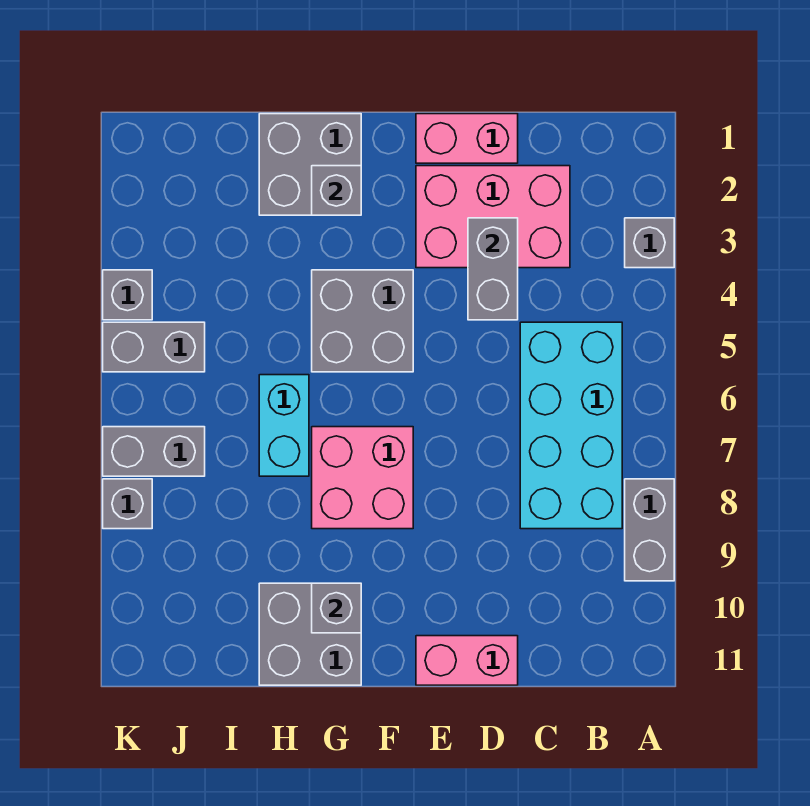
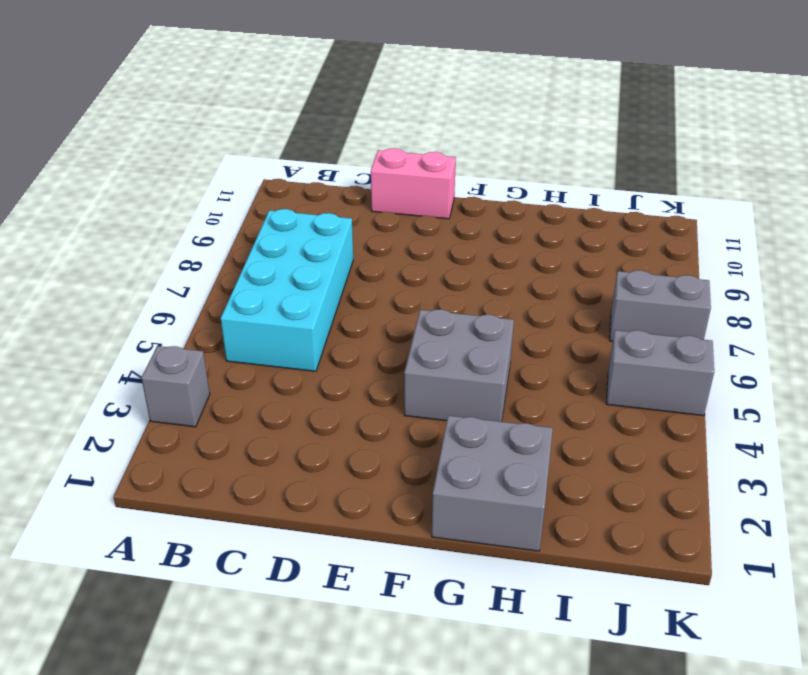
none -> grey 1x2 brick [625,479,674,581]
none -> pink 2x3 brick [416,166,570,268]
none -> pink 1x2 brick [416,114,518,163]

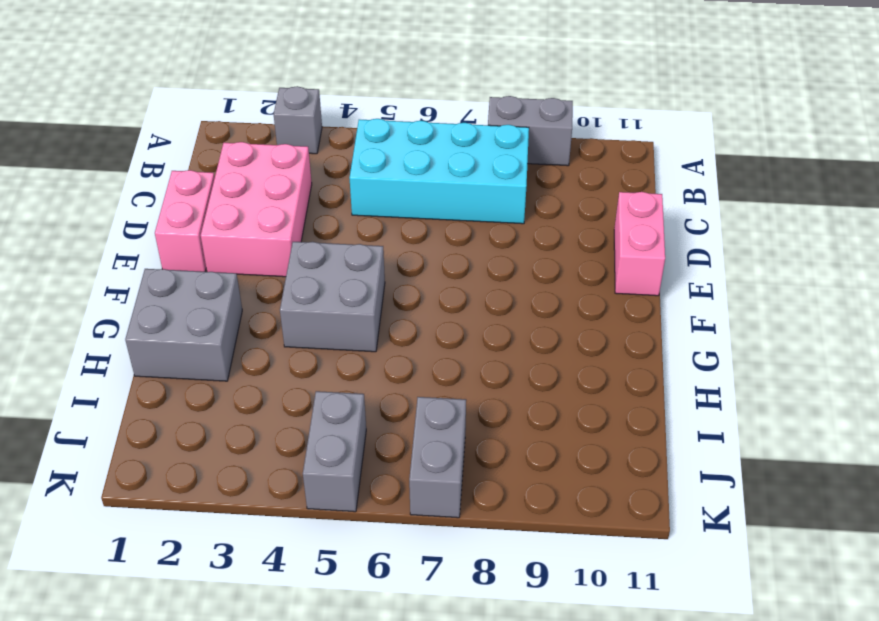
none -> pink 2x2 brick [312,427,413,529]
none -> grey 2x2 brick [259,583,361,685]
none -> cyan 1x2 brick [259,375,309,476]

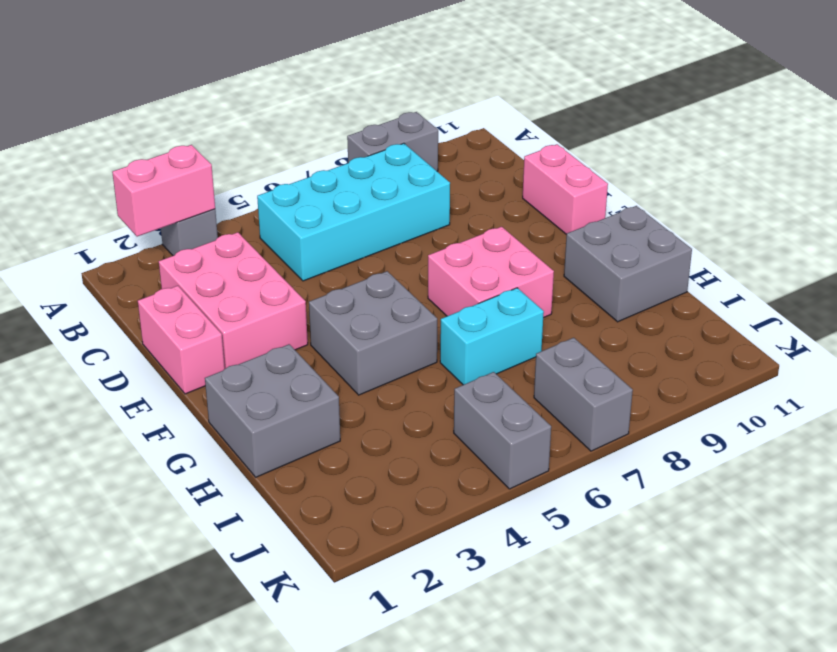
pink 1x2 brick [112,145,215,237] -> none
none -> grey 1x1 brick [103,270,152,320]
none -> grey 1x1 brick [103,479,152,529]
none -> grey 1x2 brick [468,218,518,320]

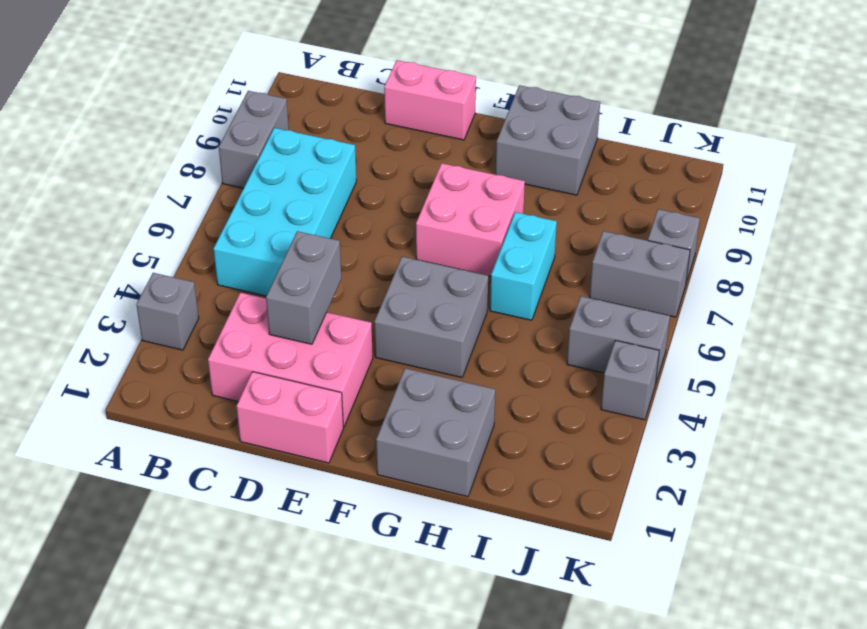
none -> grey 1x1 brick [312,166,361,215]
none -> grey 1x1 brick [312,583,361,633]

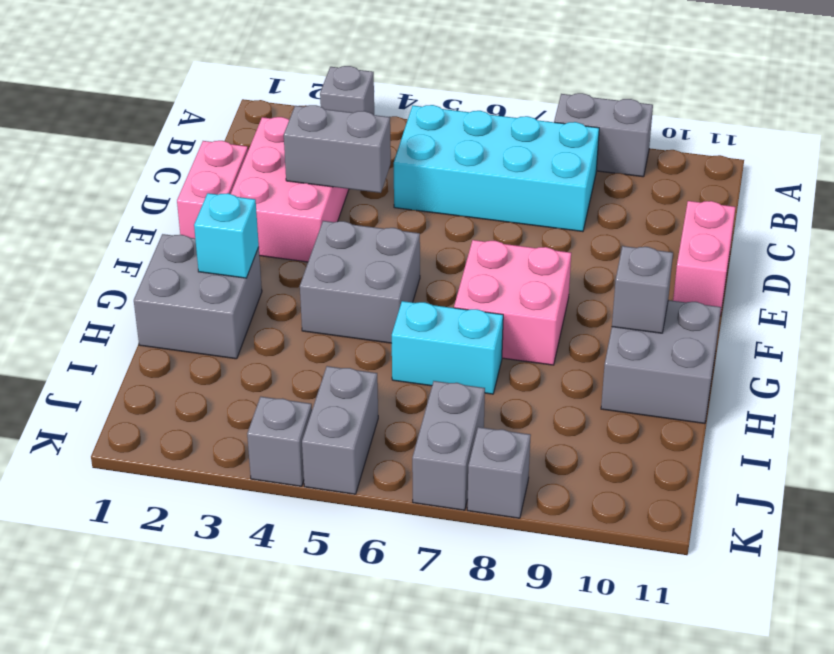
cyan 1x1 brick [194,193,259,278] -> grey 1x1 brick [312,166,361,215]

